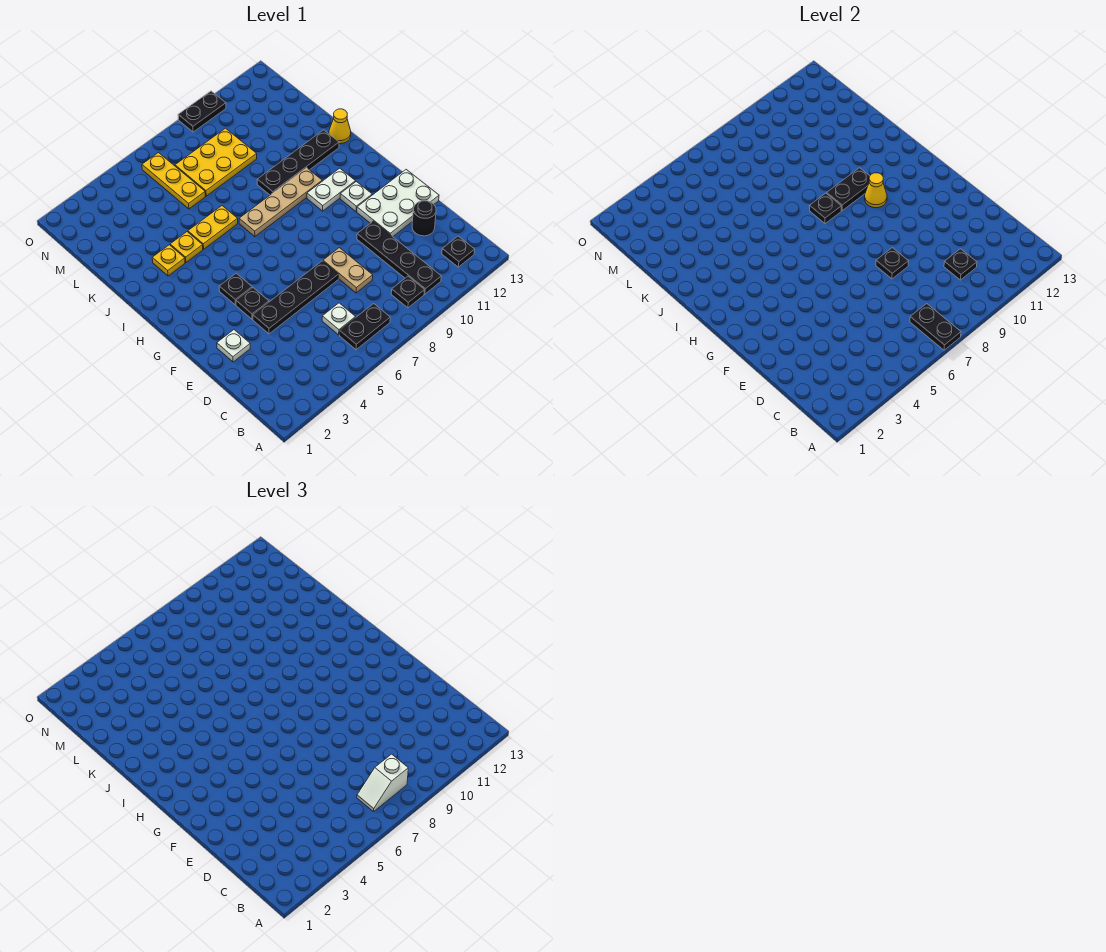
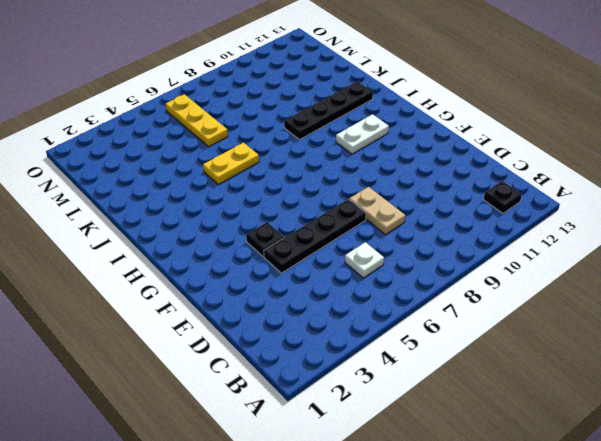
none -> black 1x2 plate [340,304,390,350]
none -> black 1x1 plate [391,276,424,308]
none -> black 1x4 plate [357,221,441,294]
none -> black 1x1 round brick [412,201,436,236]

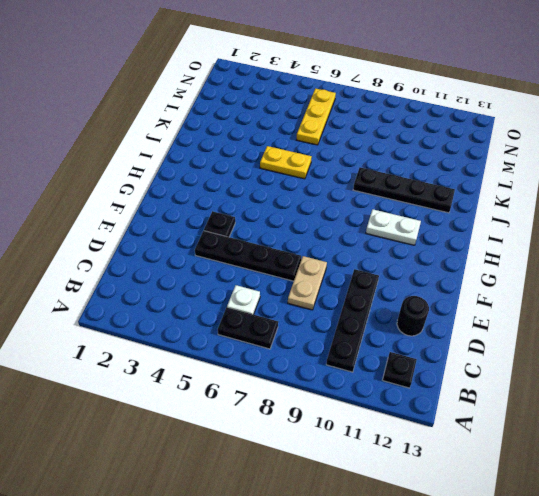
none -> black 1x1 plate [391,276,424,308]
none -> white 1x1 plate [217,330,250,362]
none -> white 2x3 plate [357,170,439,237]
none -> black 1x1 plate [219,273,252,305]

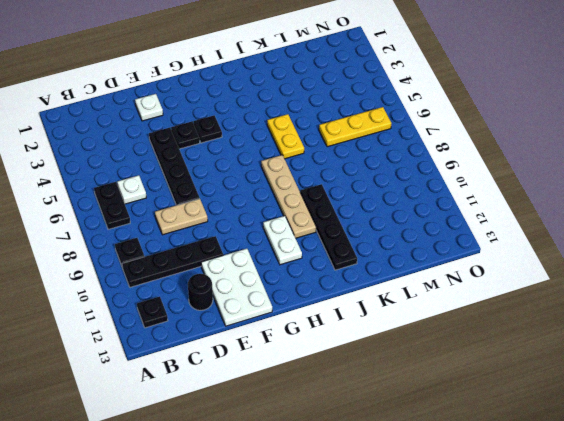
none -> white 1x1 plate [340,182,372,212]
none -> yellow 1x1 plate [152,245,185,276]
none -> yellow 1x1 plate [170,232,203,262]
none -> yellow 1x1 cone [329,109,351,144]

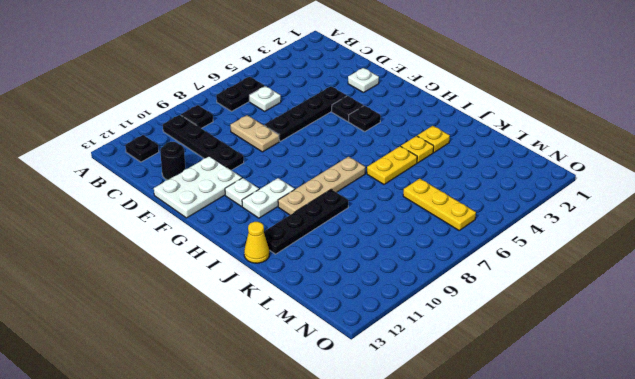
none -> yellow 2x3 plate [175,128,257,196]
none -> black 1x2 plate [178,91,226,132]
none -> black 1x2 plate [910,304,961,350]
none -> black 1x1 plate [944,249,977,280]

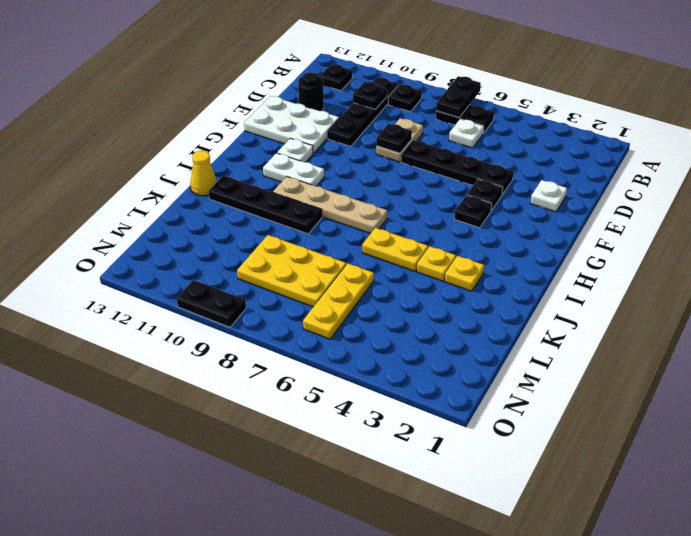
none -> yellow 1x1 cone [865,173,887,208]
none -> black 1x1 plate [809,193,841,224]
none -> black 1x2 plate [827,168,870,211]
none -> white 1x2 slope [357,754,408,812]

